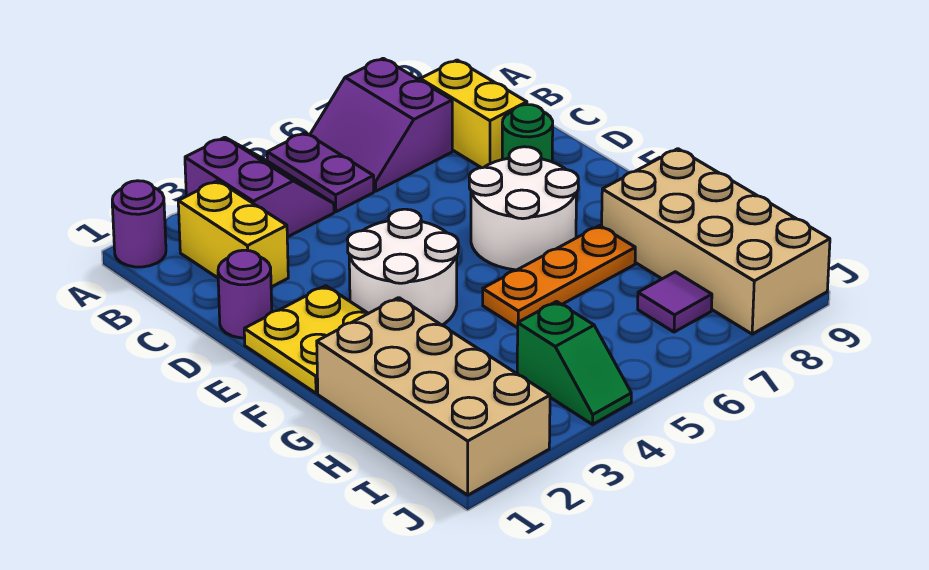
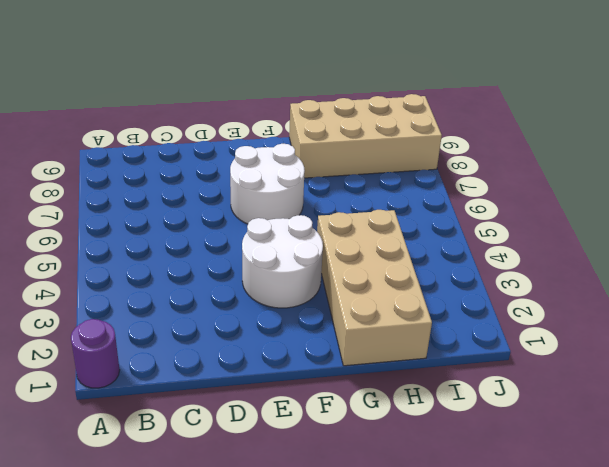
tan 2x4 brick [317,210,432,366] -> tan 2x4 brick turned to [317,298,550,495]
none -> purple 2x2 slope [185,137,334,237]
none -> purple 1x2 plate [267,133,374,212]
none -> purple 2x2 slope [310,58,452,191]

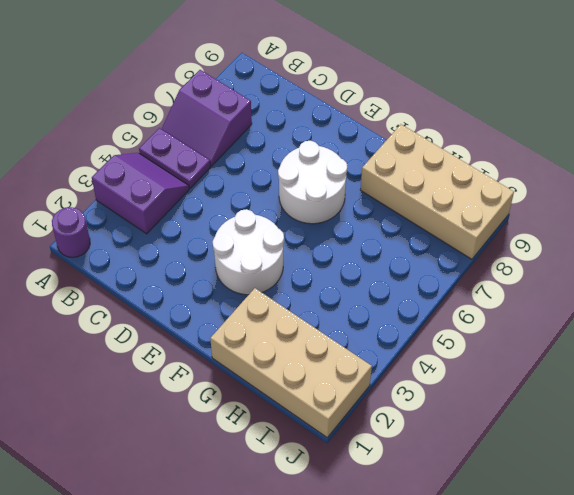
none -> yellow 1x2 brick [178,181,288,287]
none -> yellow 1x2 brick [420,60,527,168]
none -> purple 1x1 round brick [218,250,272,338]

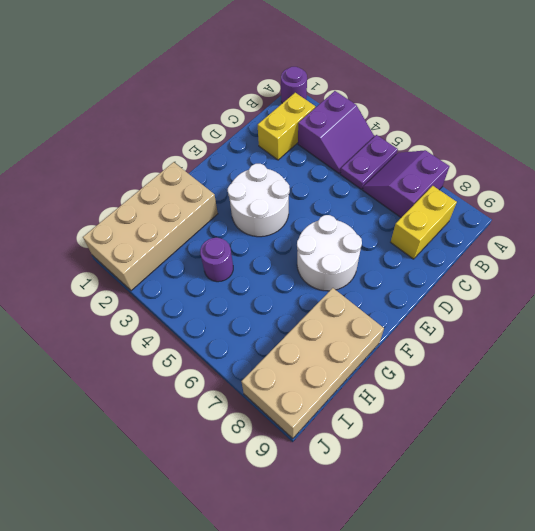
purple 1x1 round brick [200,238,233,282] -> purple 1x1 round brick moved to [218,250,272,338]
none -> green 1x1 round brick [502,105,553,162]
none -> yellow 2x2 plate [244,286,368,393]
none -> orange 1x3 plate [483,226,635,328]

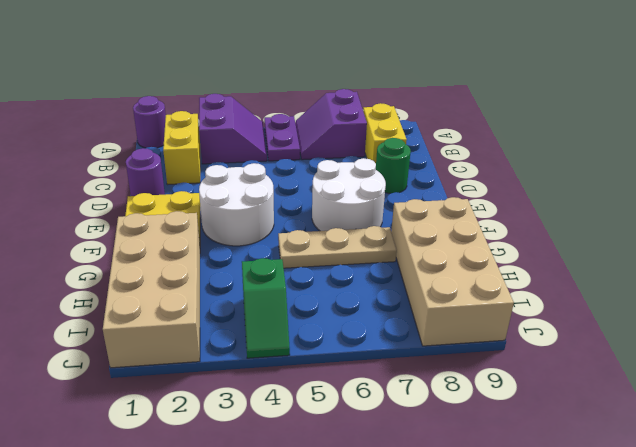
tan 1x3 plate [278,226,397,268] -> orange 1x3 plate [483,226,635,328]
none -> purple 1x1 tile [638,272,712,332]

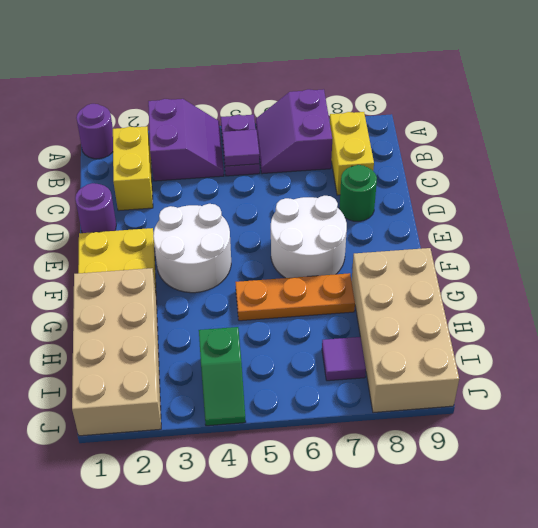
purple 1x1 tile [222,129,260,166] -> none

